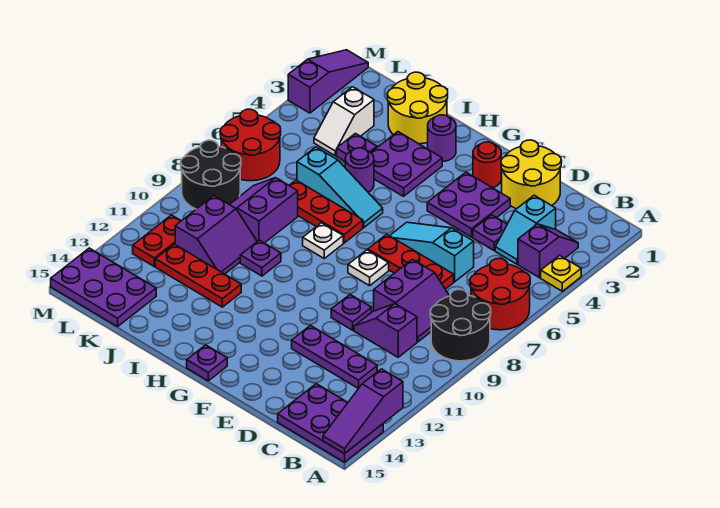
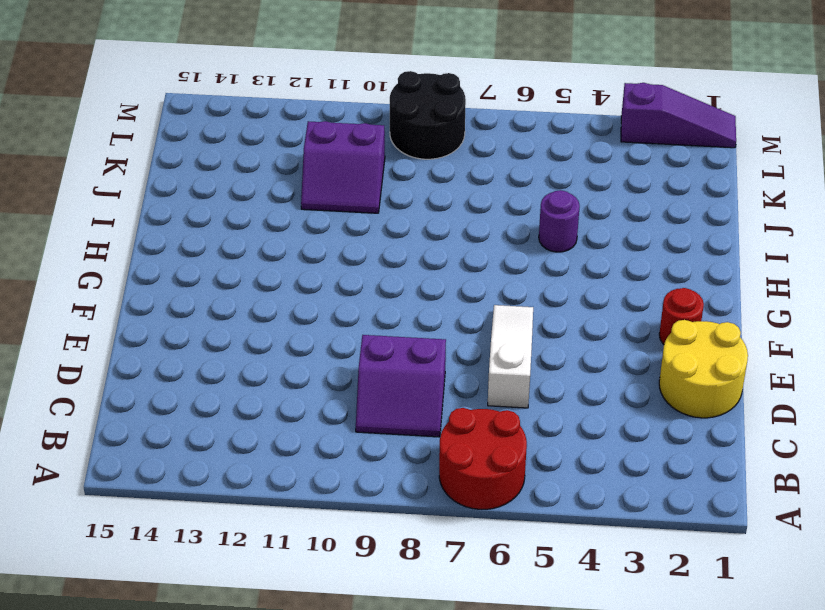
white 1x3 slope [488,305,533,408] -> cyan 1x3 slope [390,222,474,282]
none -> yellow 1x1 plate [541,255,581,291]
none -> black 2x2 round brick [430,289,491,361]
none -> purple 2x3 plate [278,384,383,462]
none -> purple 1x2 slope [518,224,578,278]

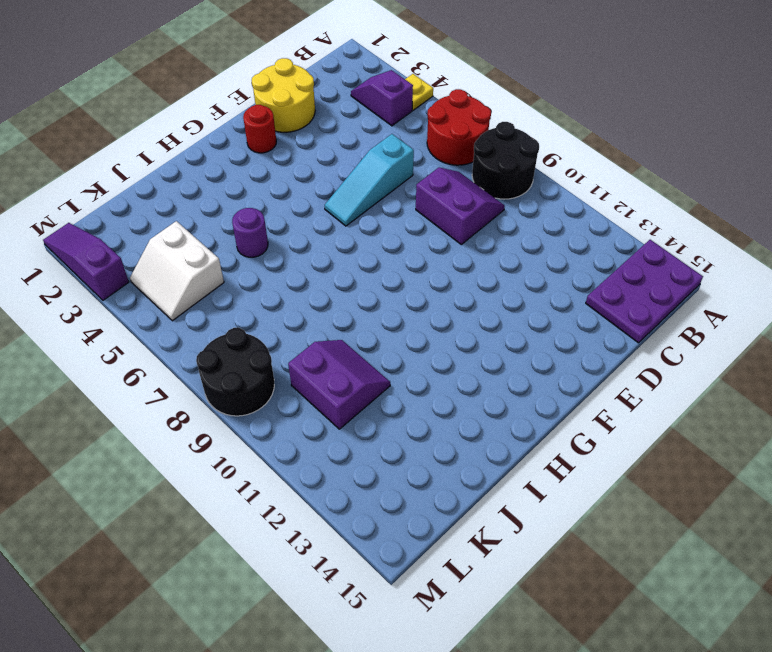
white 2x2 slope [130,221,224,321] -> white 1x2 slope [314,87,374,156]
none -> cyan 1x2 slope [495,195,556,264]
none -> purple 1x2 slope [354,304,417,357]
none -> purple 1x3 plate [292,326,377,389]
none -> purple 1x1 plate [473,215,507,251]

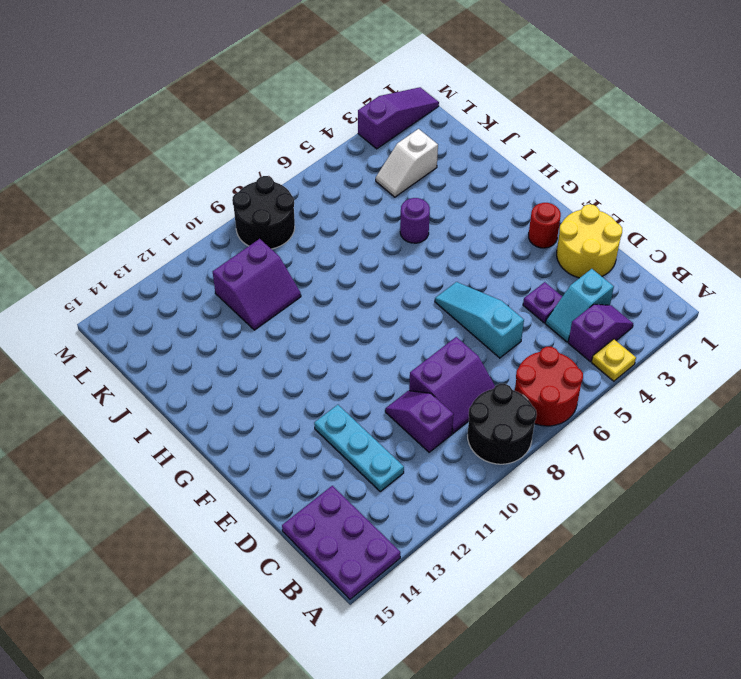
cyan 1x3 plate [314,405,404,491] -> purple 1x3 plate [292,326,377,389]
none -> red 1x3 plate [368,234,454,289]
none -> purple 2x2 plate [427,172,510,237]
none -> purple 1x1 plate [331,295,372,330]
none -> white 1x1 plate [348,250,389,286]

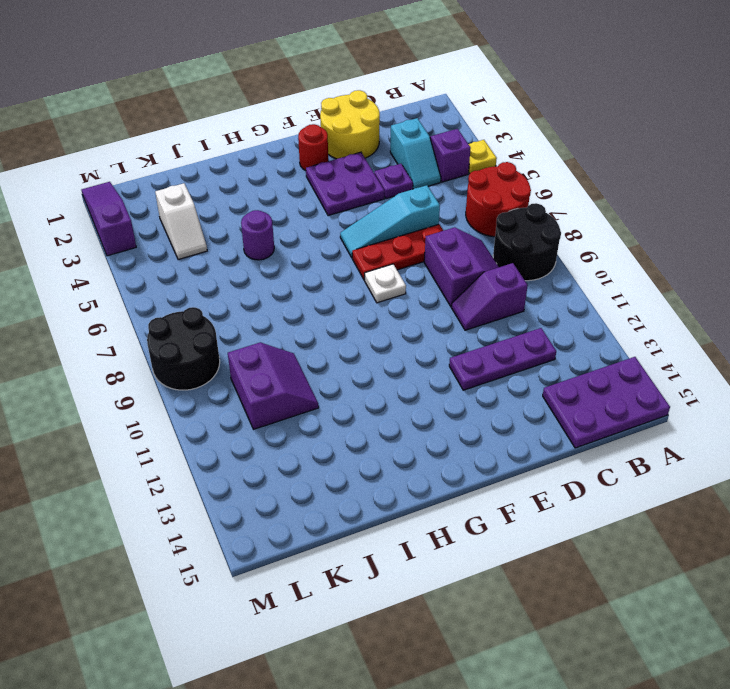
none -> purple 1x1 plate [331,295,372,330]
none -> purple 1x1 plate [187,345,227,381]
none -> purple 1x1 round brick [428,115,456,161]
none -> purple 2x2 plate [371,132,442,196]

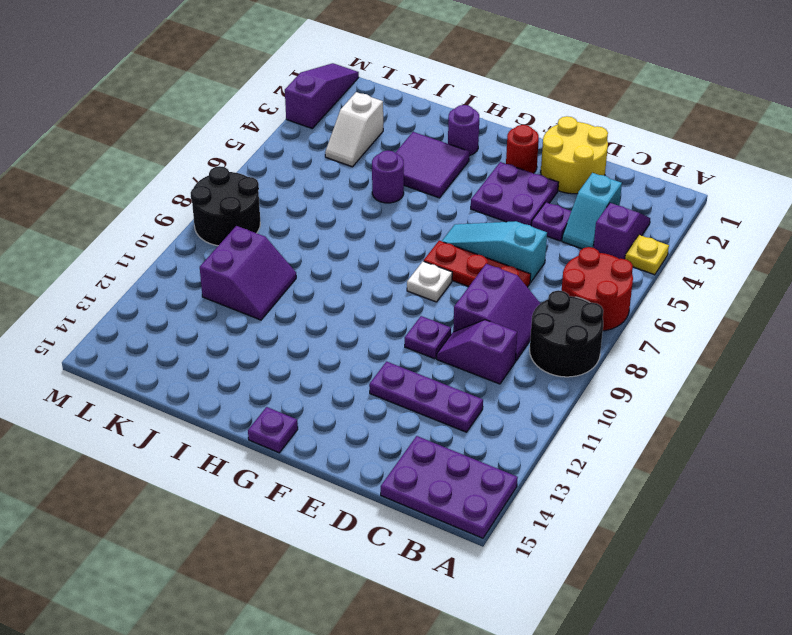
purple 2x2 tile [395,132,469,198] -> purple 2x2 plate [371,132,442,196]
none -> cyan 1x3 slope [297,147,383,227]
none -> red 1x3 plate [289,180,363,243]
none -> white 1x1 plate [303,223,343,258]
none -> yellow 2x2 round brick [388,72,448,144]

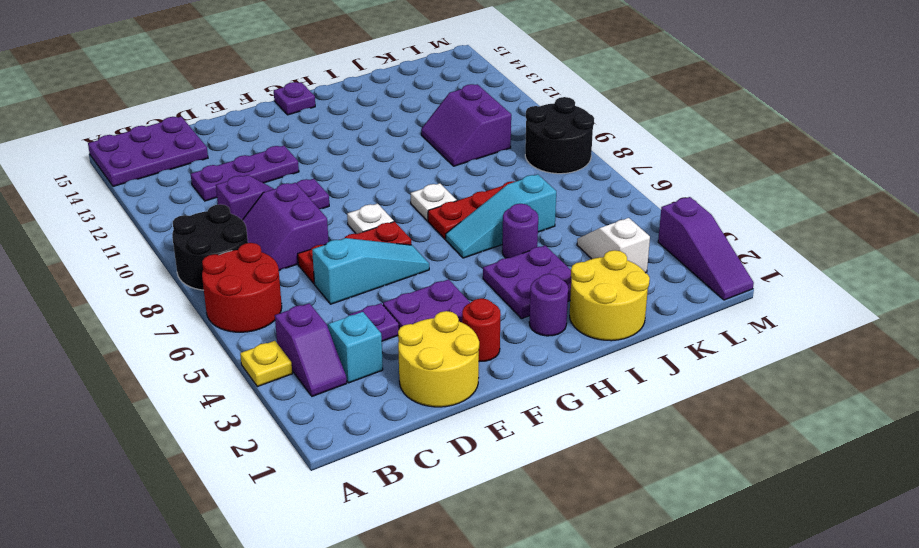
none -> purple 1x1 plate [240,240,281,276]
none -> red 1x3 plate [155,244,241,307]
none -> purple 1x1 plate [337,134,377,161]
none -> purple 2x2 slope [229,178,298,243]

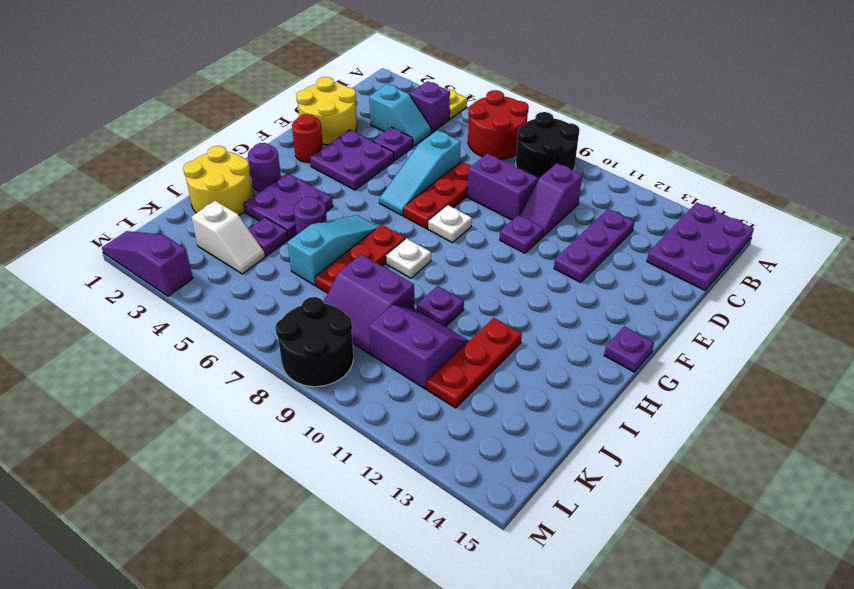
none -> purple 2x3 plate [51,248,156,327]
none -> red 2x2 round brick [220,109,281,181]
none -> red 1x2 plate [133,215,181,266]
none -> purple 1x3 slope [323,369,403,454]

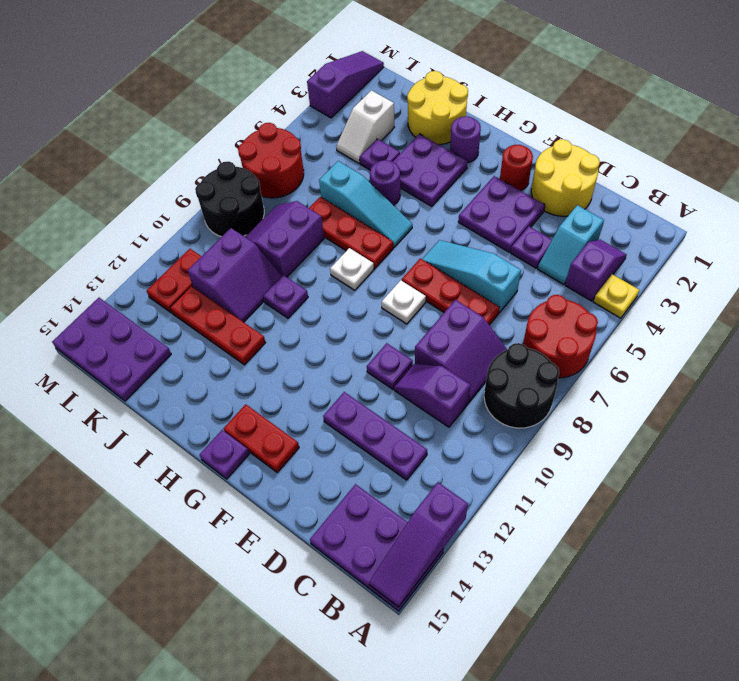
red 1x2 plate [224,404,299,473] -> none

